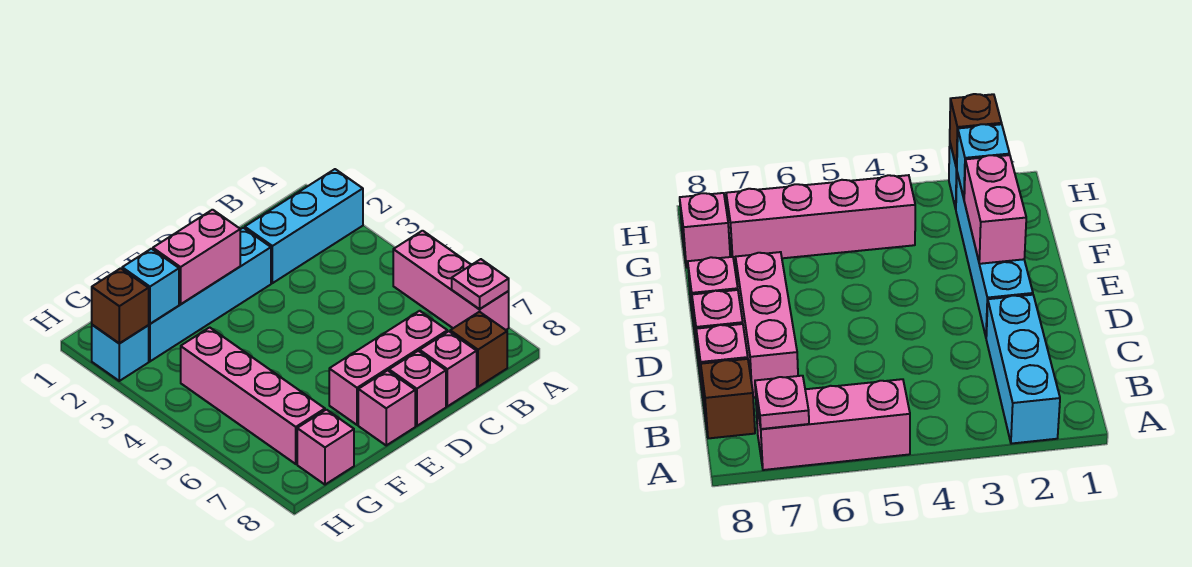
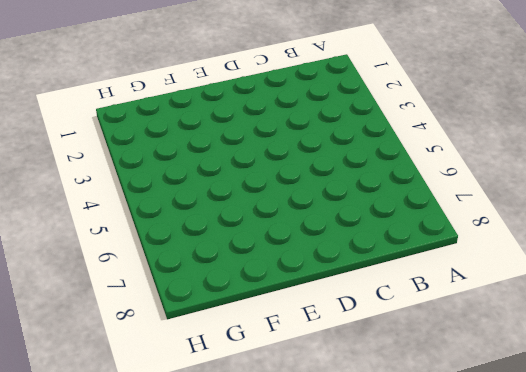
none -> cyan 1x3 brick [245,169,363,283]
none -> pink 1x3 brick [393,231,509,330]
none -> brown 1x1 brick [450,312,507,387]

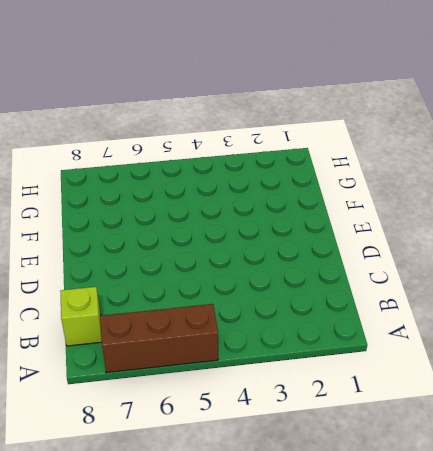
brown 1x3 brick [100,304,218,373] -> pink 1x3 brick [393,231,509,330]
lime 1x1 brick [60,287,102,346] -> brown 1x1 brick [450,312,507,387]
none -> cyan 1x3 brick [245,169,363,283]
none -> pink 1x3 brick [329,311,447,425]
none -> pink 1x1 brick [420,331,477,406]

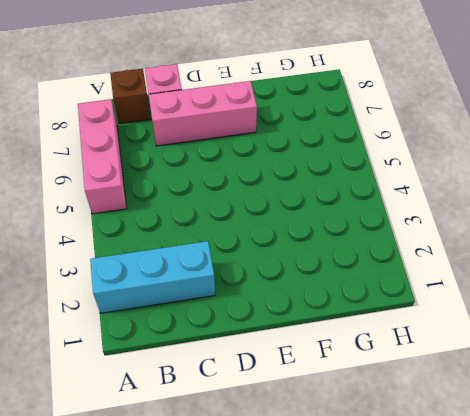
none -> cyan 1x4 brick [148,228,271,361]
none -> pink 1x1 brick [389,351,446,426]
none -> pink 1x1 brick [358,370,415,445]

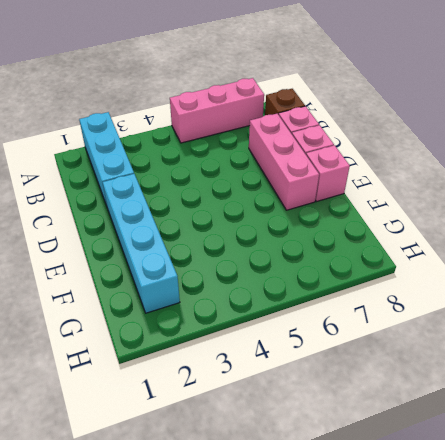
none -> pink 1x4 brick [181,327,325,464]
none -> pink 1x1 brick [297,410,354,485]
none -> cyan 1x1 brick [92,325,149,381]

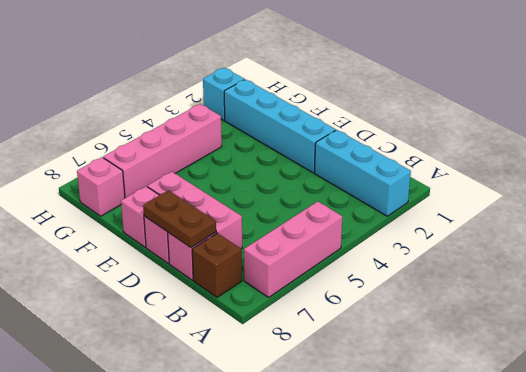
brown 1x2 plate [143,190,216,248] -> none
none -> pink 1x1 plate [452,259,509,309]
none -> pink 1x2 brick [153,210,240,304]
none -> cyan 1x1 brick [122,249,179,324]

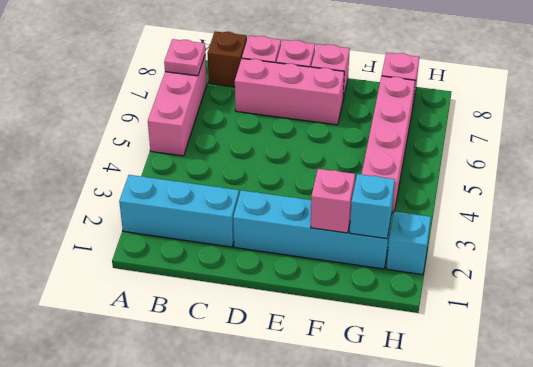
pink 1x1 brick [311,169,355,233] -> pink 1x2 brick [153,210,240,304]
none -> brown 1x1 brick [92,268,149,343]

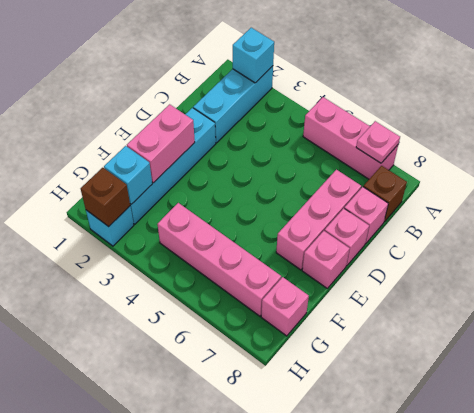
cyan 1x1 brick [233,28,274,83] -> none

